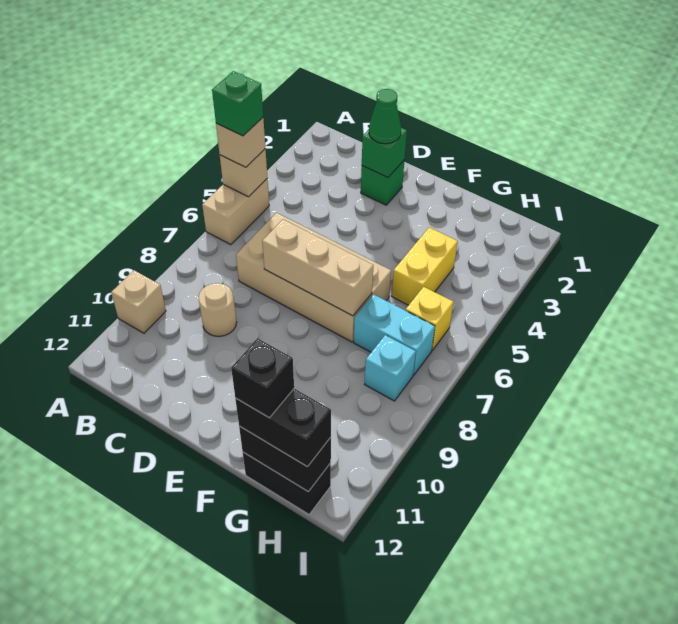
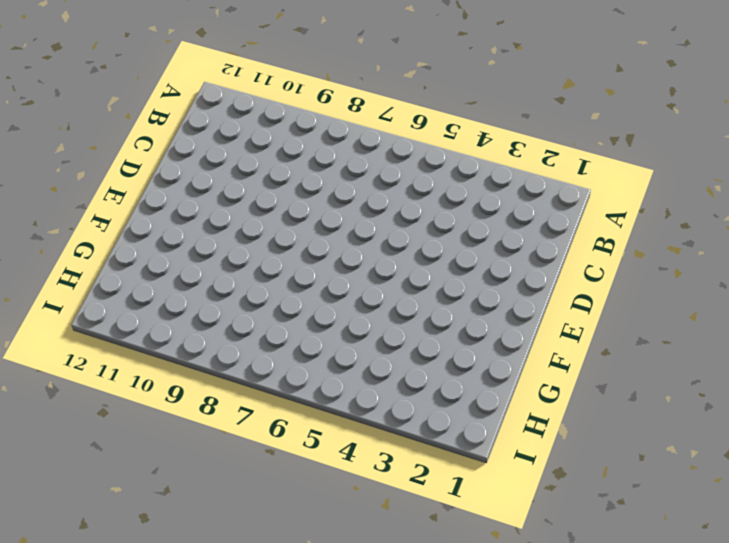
none -> tan 1x2 brick [202,178,269,245]
none -> tan 1x1 brick [111,270,166,333]
none -> tan 2x4 brick [236,213,391,342]

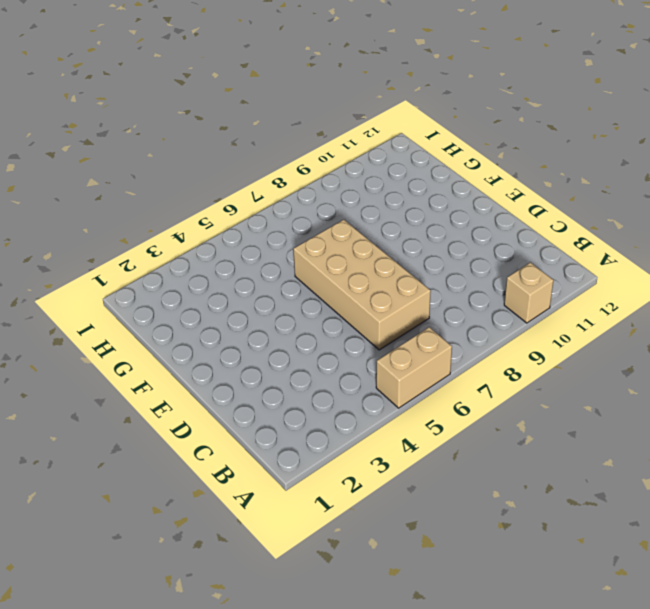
none -> tan 1x1 round brick [199,283,237,336]
none -> green 1x1 brick [361,161,404,205]
none -> yellow 1x2 brick [392,227,458,305]

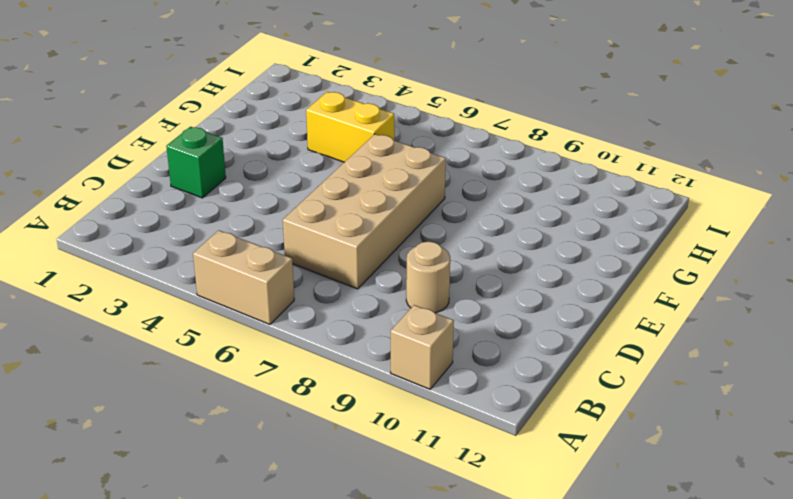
none -> cyan 1x2 brick [354,294,435,375]
none -> black 1x2 brick [243,452,331,514]
none -> yellow 1x1 brick [405,287,453,350]

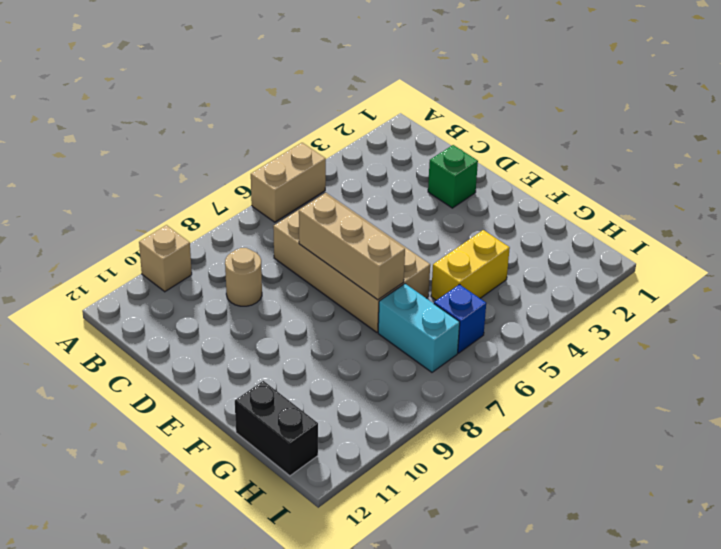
blue 1x1 brick [434,284,486,353] -> yellow 1x1 brick [405,287,453,350]
none -> cyan 1x1 brick [365,335,416,401]
none -> tan 1x1 brick [220,149,267,197]
none -> green 1x1 brick [362,128,407,178]

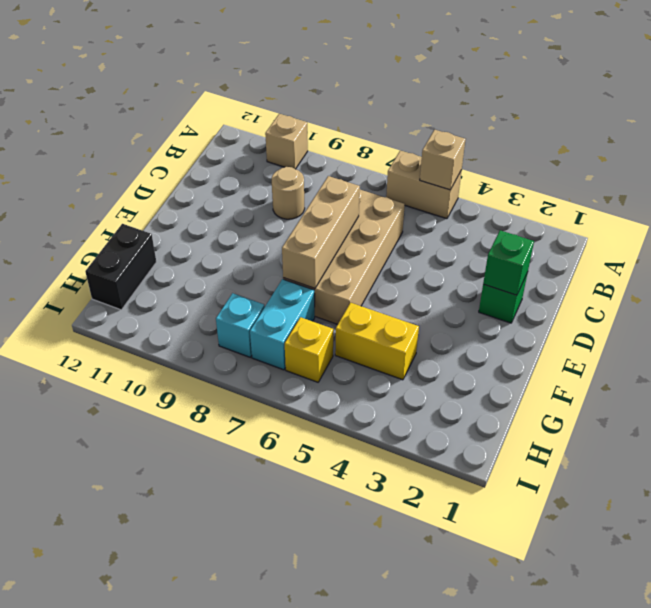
none -> black 1x2 brick [239,426,331,492]
none -> tan 1x1 brick [216,118,265,167]
none -> green 1x1 cone [369,89,401,144]

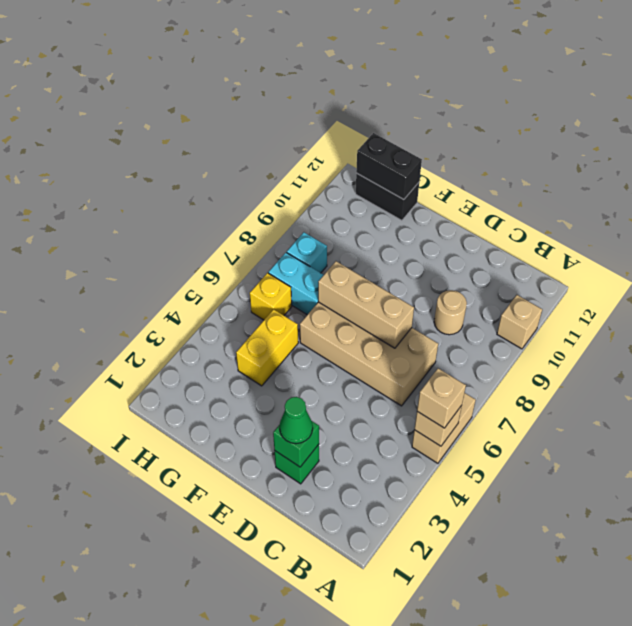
none -> black 1x2 brick [235,388,331,467]
none -> green 1x1 brick [212,71,263,136]
none -> black 1x1 brick [231,338,294,418]

